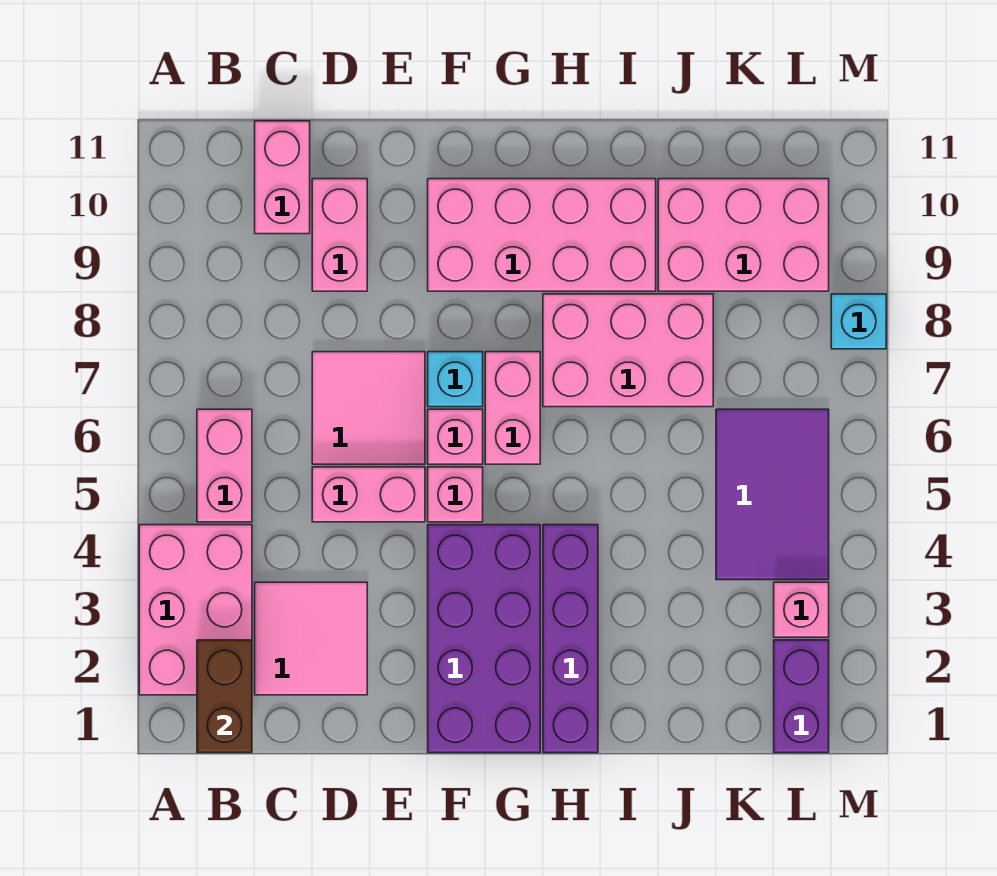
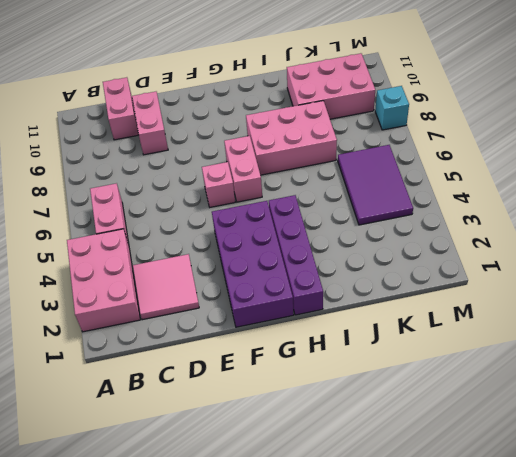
none -> pink 1x2 brick [312,467,425,522]
none -> pink 2x2 tile [312,352,425,464]
none -> pink 1x1 brick [428,467,483,522]

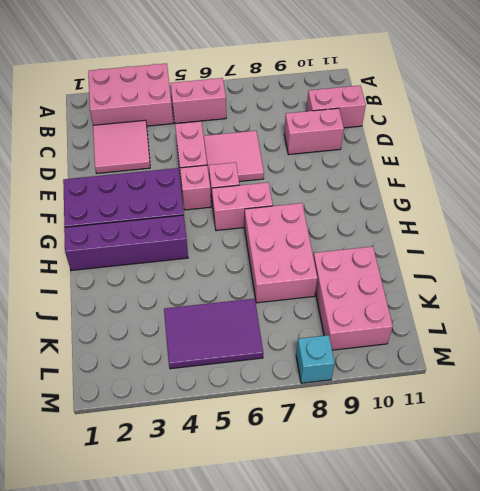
none -> cyan 1x1 brick [428,352,483,407]
none -> pink 2x4 brick [428,179,656,291]
none -> purple 1x2 brick [774,640,829,753]

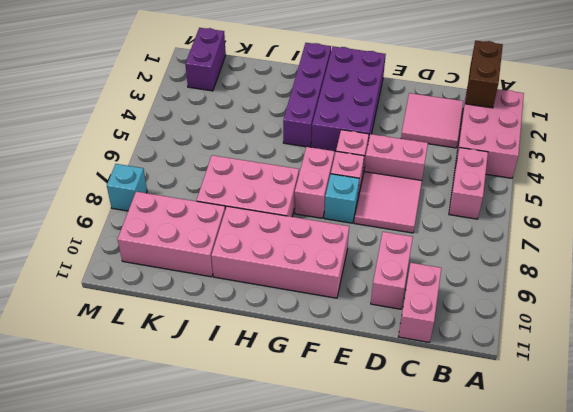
none -> purple 2x3 tile [716,409,829,580]
none -> pink 1x1 brick [774,582,829,637]

